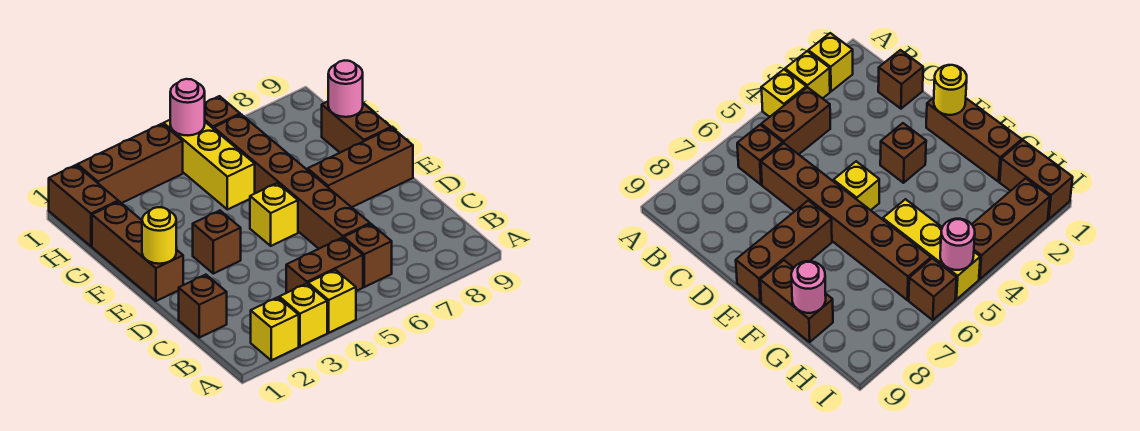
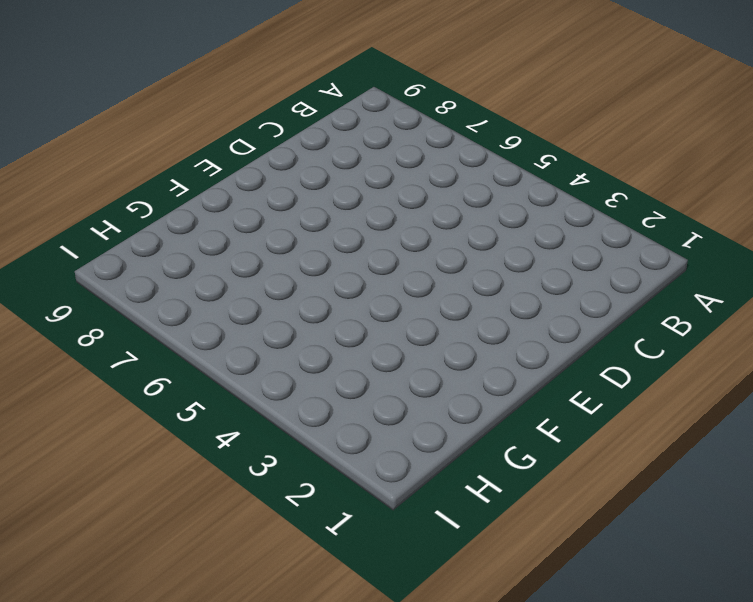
none -> yellow 1x1 brick [251,297,299,360]
none -> yellow 1x1 brick [279,284,327,347]
none -> yellow 1x1 brick [308,270,356,333]

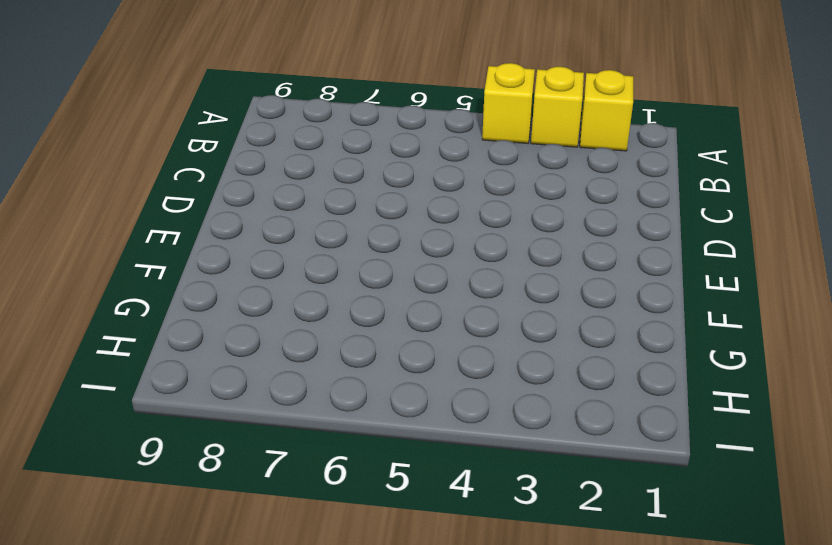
none -> brown 1x2 brick [286,238,363,293]
none -> brown 1x1 brick [344,224,392,287]
none -> brown 1x1 brick [179,275,227,338]

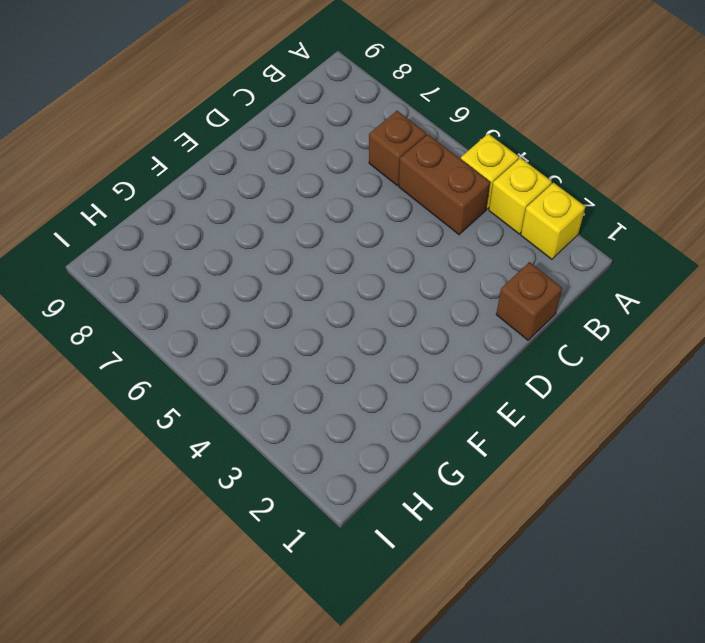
none -> brown 1x6 brick [214,114,370,249]
none -> brown 1x3 brick [92,202,183,301]
none -> brown 1x1 brick [193,211,241,274]

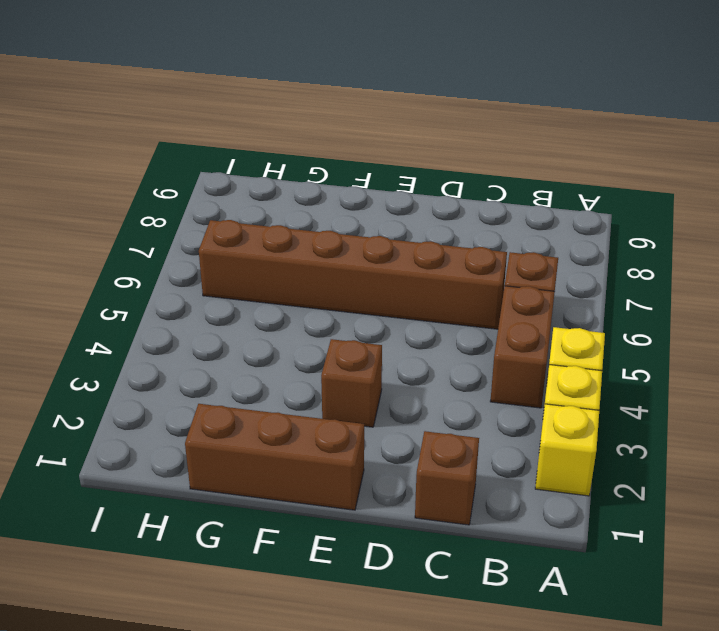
none -> yellow 1x1 brick [250,183,298,246]
none -> brown 1x3 brick [308,128,413,207]
none -> brown 1x2 brick [322,101,391,153]

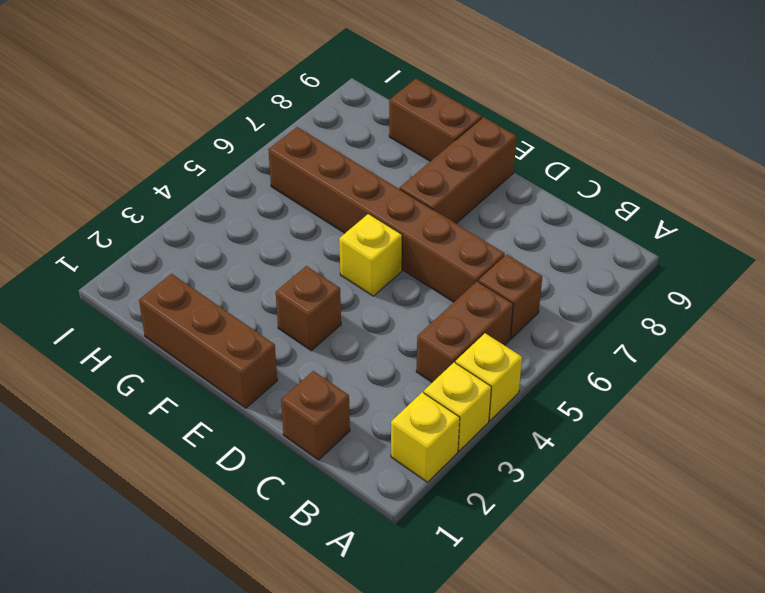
none -> yellow 1x3 brick [164,120,255,210]
none -> brown 1x2 brick [49,165,118,246]
none -> brown 1x3 brick [77,124,183,203]

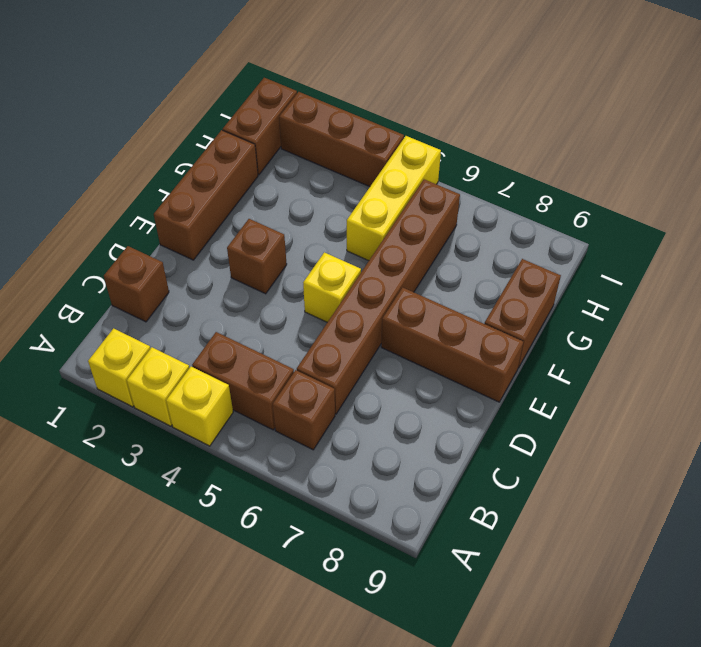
none -> brown 1x1 brick [205,96,240,129]
none -> yellow 1x1 round brick [142,207,176,264]
none -> pink 1x1 round brick [328,60,363,117]

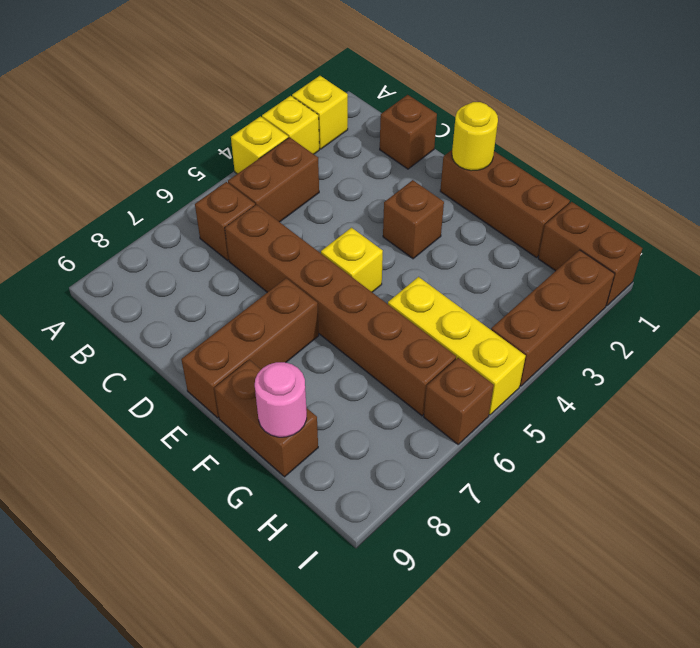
none -> pink 1x1 round brick [170,79,205,136]

